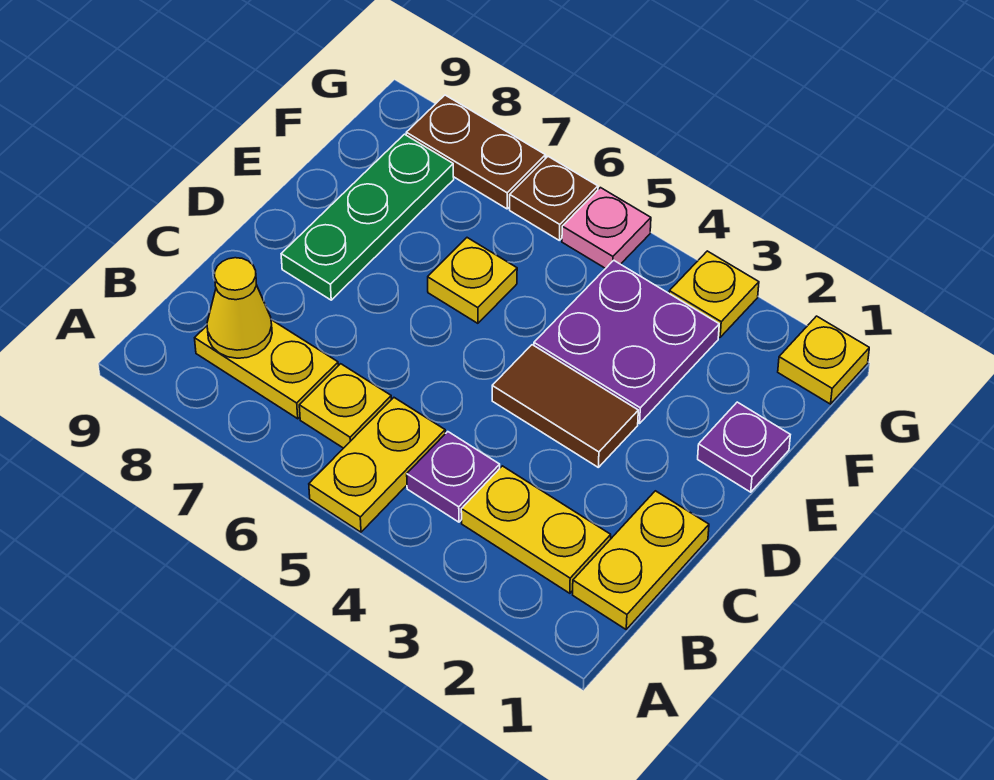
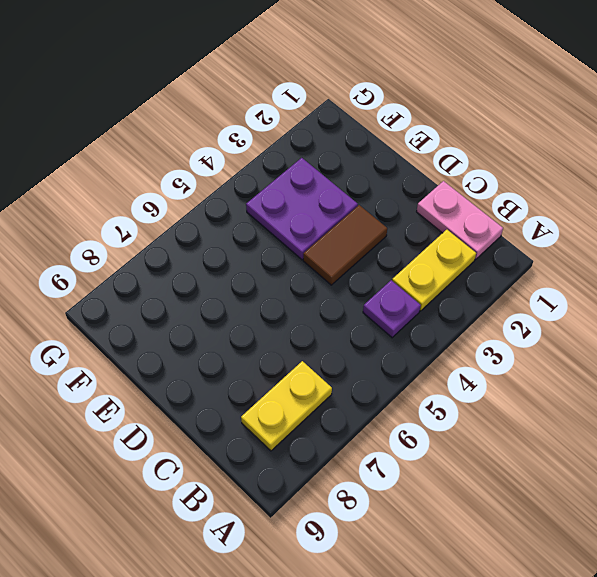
pink 1x2 plate [417,181,503,259] -> yellow 1x2 plate [573,491,709,629]
none -> yellow 1x2 plate [309,398,445,532]
none -> yellow 1x1 plate [299,364,391,448]
none -> green 1x3 plate [281,134,454,300]

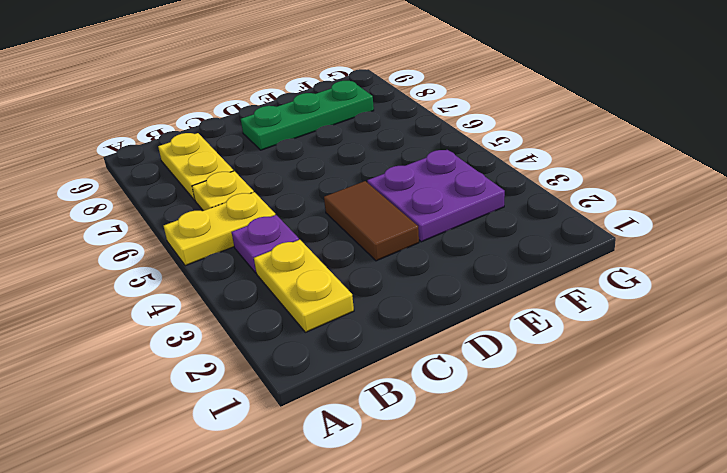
none -> yellow 1x2 plate [573,491,709,629]
none -> purple 1x1 plate [698,402,790,492]
none -> yellow 1x1 plate [428,238,517,323]

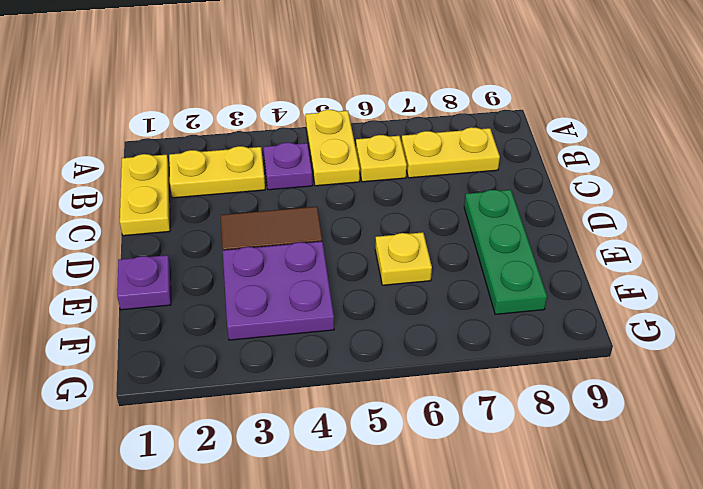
none -> yellow 1x1 plate [778,316,869,404]
none -> yellow 1x1 plate [669,251,759,337]
none -> pink 1x1 plate [562,188,651,269]

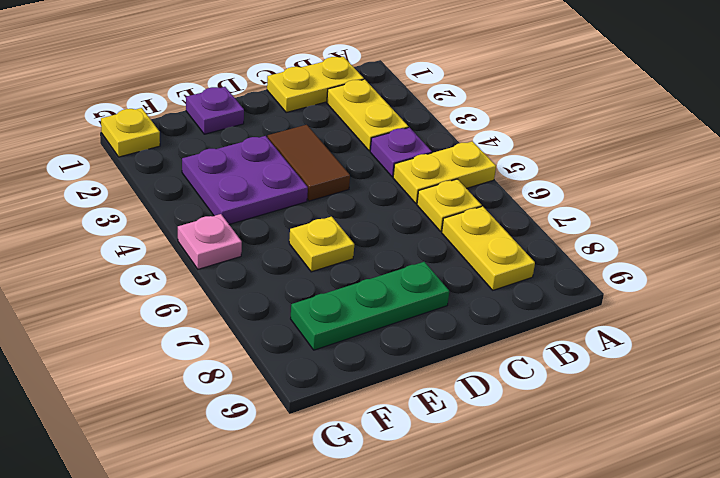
none -> yellow 1x1 plate [669,251,759,337]
none -> brown 1x1 plate [510,156,598,241]
none -> brown 1x2 plate [406,95,546,209]

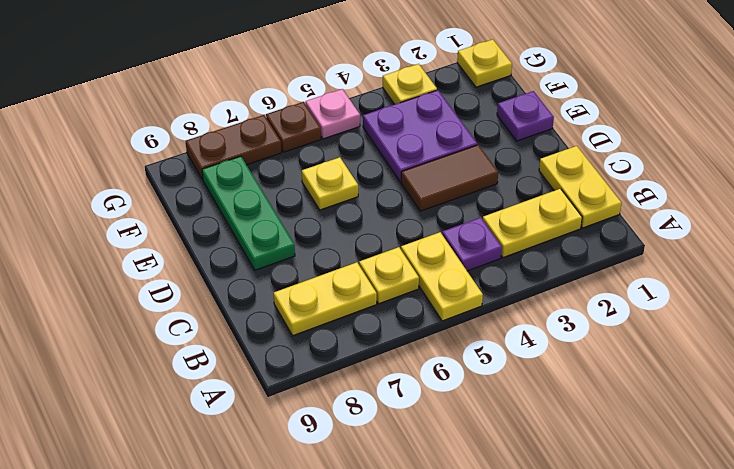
none -> yellow 1x1 cone [207,258,272,358]

